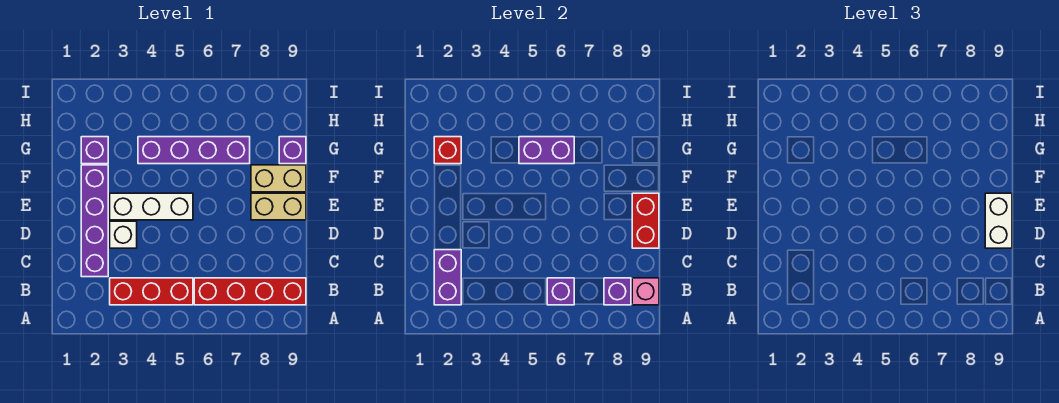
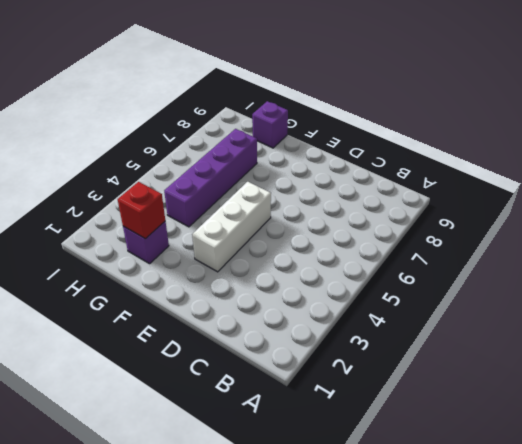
none -> red 1x3 brick [110,278,193,305]
none -> red 1x4 brick [194,278,306,305]
none -> purple 1x4 brick [81,165,108,277]

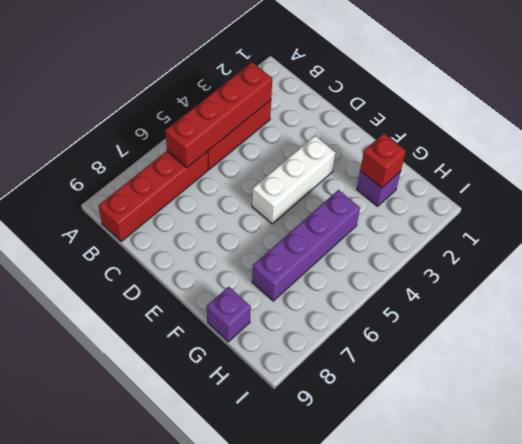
red 1x4 brick [165,62,272,168] -> purple 1x1 brick [547,278,574,305]
none -> purple 1x4 brick [81,165,108,277]
none -> white 1x1 brick [110,221,137,248]
none -> tan 1x2 brick [251,193,306,220]

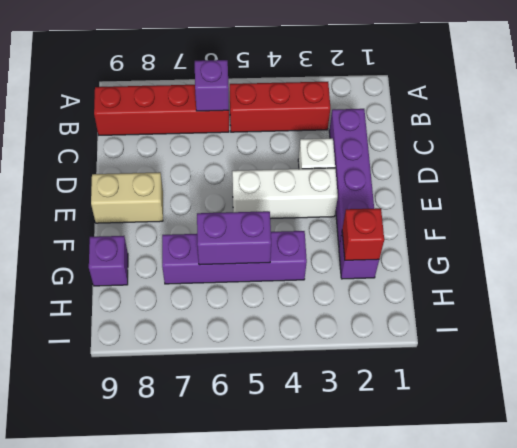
none -> tan 1x2 brick [251,165,306,192]
none -> purple 1x2 brick [434,250,461,305]
none -> purple 1x1 brick [604,278,631,305]

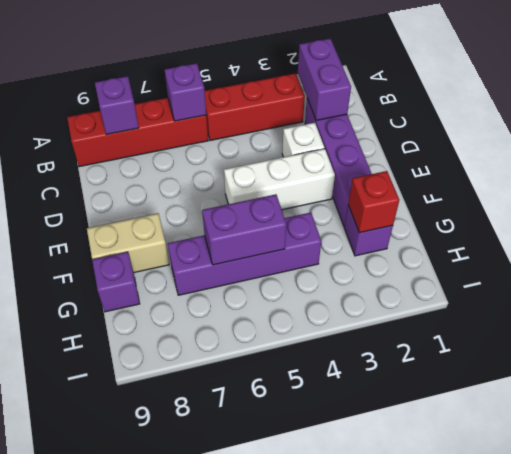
none -> tan 1x2 brick [251,193,306,220]
none -> pink 1x1 brick [632,278,659,305]
none -> red 1x2 brick [632,193,659,248]

